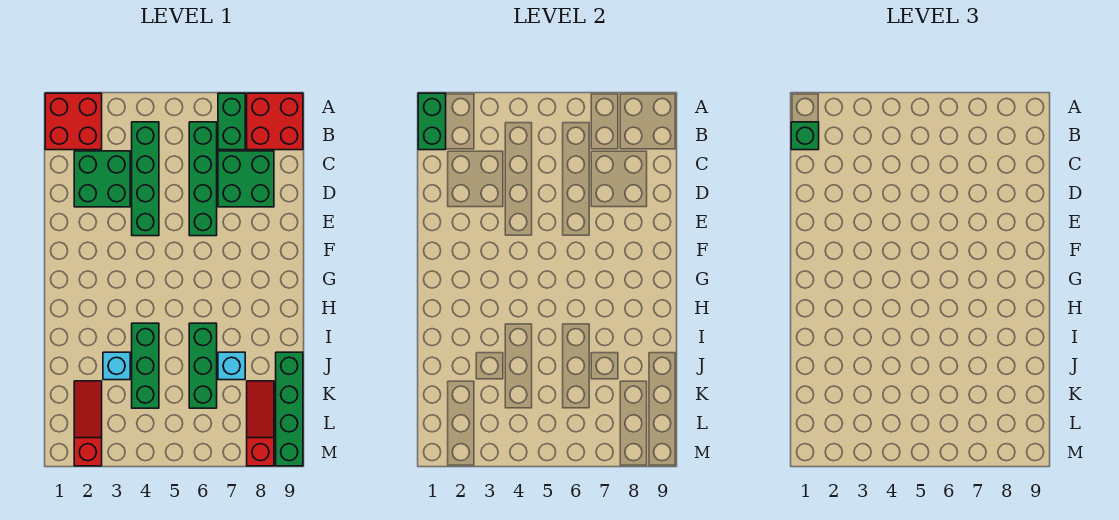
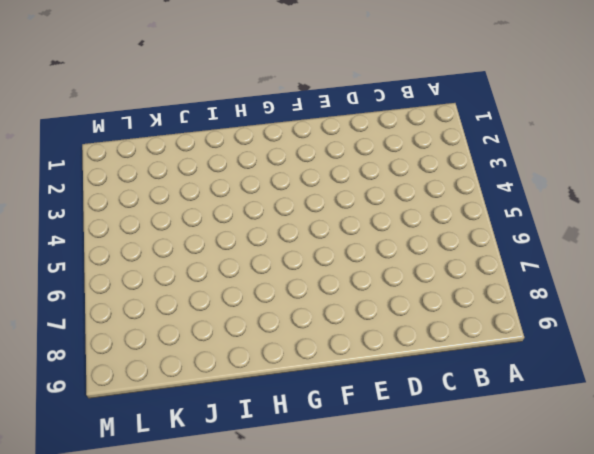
none -> red 2x2 brick [45,93,102,150]
none -> green 1x2 brick [218,93,245,150]
none -> red 2x2 brick [247,93,303,150]

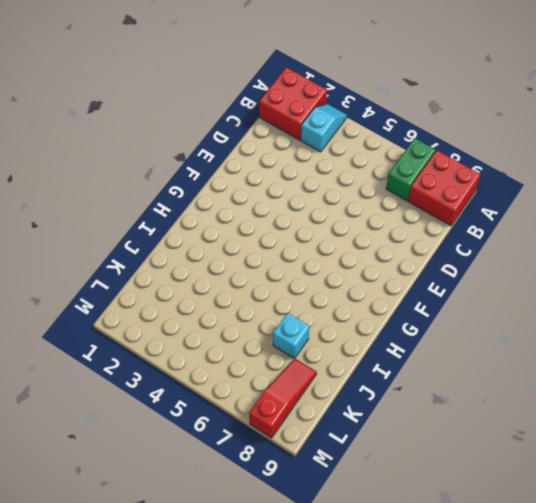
cyan 1x2 slope [301,104,347,152] -> none
none -> green 1x4 brick [132,122,159,236]
none -> green 1x4 brick [189,122,217,236]
none -> green 2x2 brick [74,151,130,207]

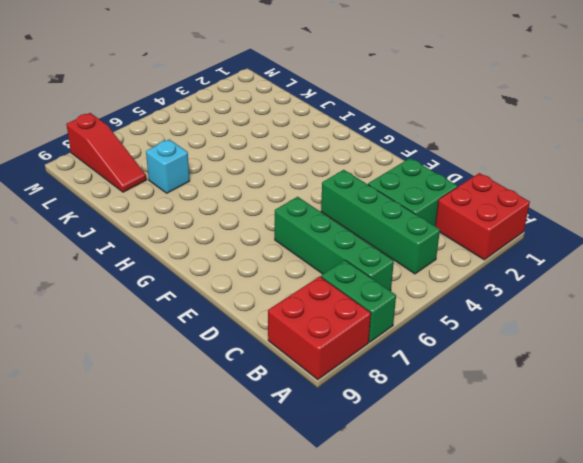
none -> green 2x2 brick [218,151,274,207]
none -> green 1x3 brick [132,323,159,408]
none -> green 1x3 brick [189,323,217,408]

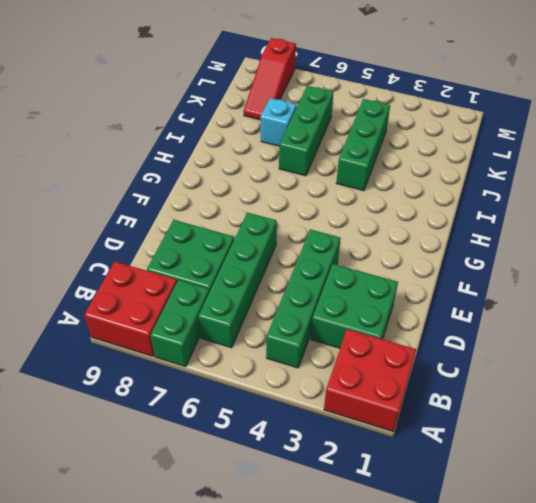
none -> cyan 1x1 brick [103,352,130,380]
none -> green 1x4 brick [276,352,303,466]
none -> red 1x3 slope [74,381,102,466]

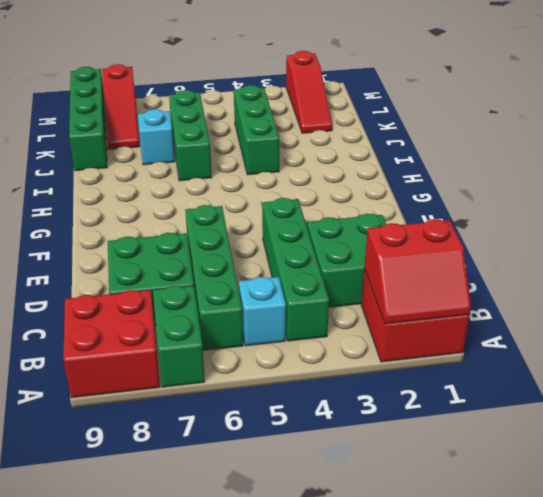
red 2x2 slope [364,219,471,324] -> green 1x2 brick [418,93,446,150]
cyan 1x1 brick [239,277,286,346] -> cyan 1x1 brick moved to [103,352,130,380]
none -> green 1x1 brick [791,122,819,150]

